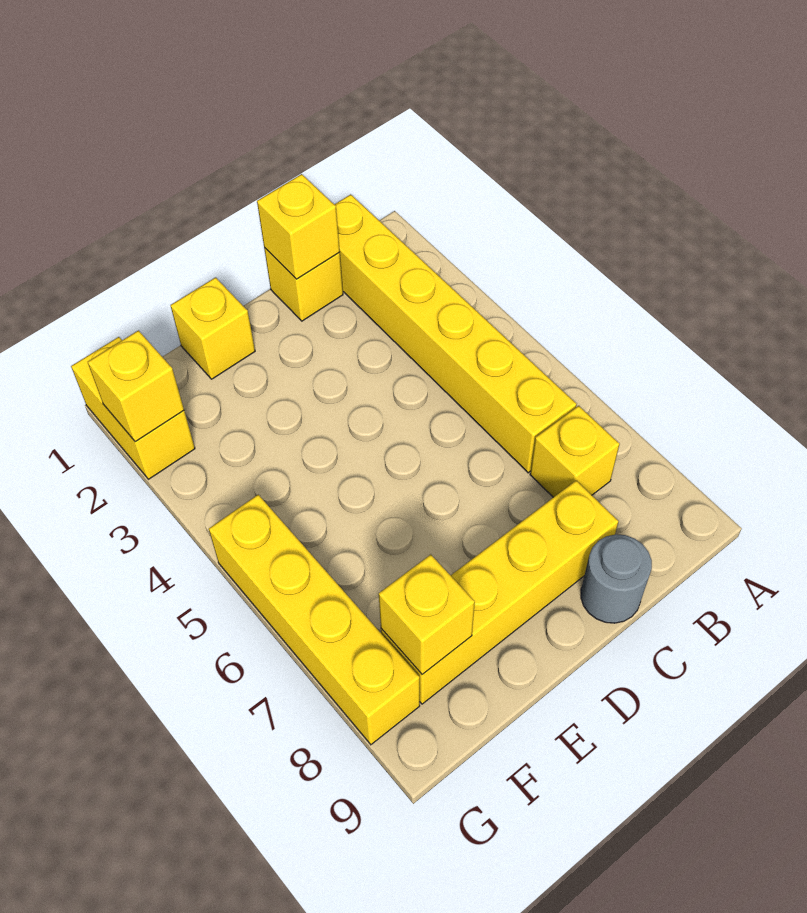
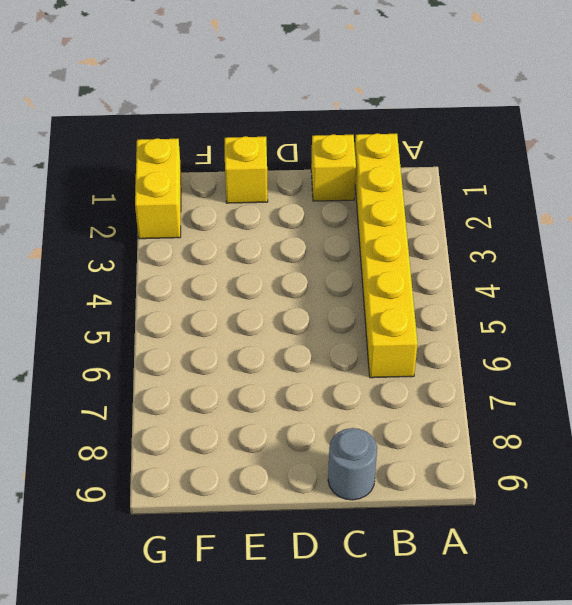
none -> yellow 1x1 brick [530,406,620,497]
none -> yellow 1x4 brick [381,481,618,704]

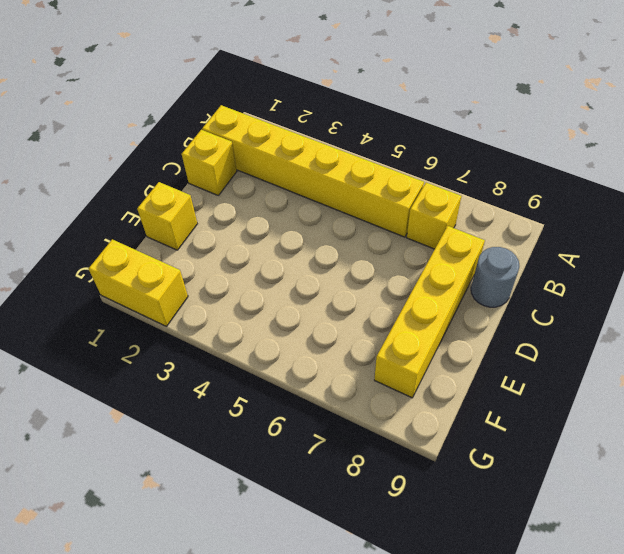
none -> yellow 1x4 brick [209,495,420,745]
none -> yellow 1x1 brick [257,174,340,279]

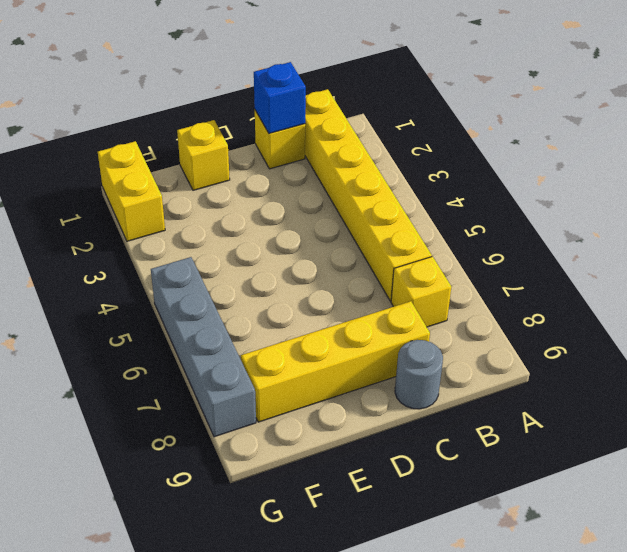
blue 1x1 brick [254,62,306,134] -> yellow 1x1 brick [257,174,340,279]
grey 1x4 brick [151,257,256,437] -> yellow 1x4 brick [209,495,420,745]
none -> yellow 1x1 brick [379,554,475,674]
none -> yellow 1x1 brick [88,331,184,442]

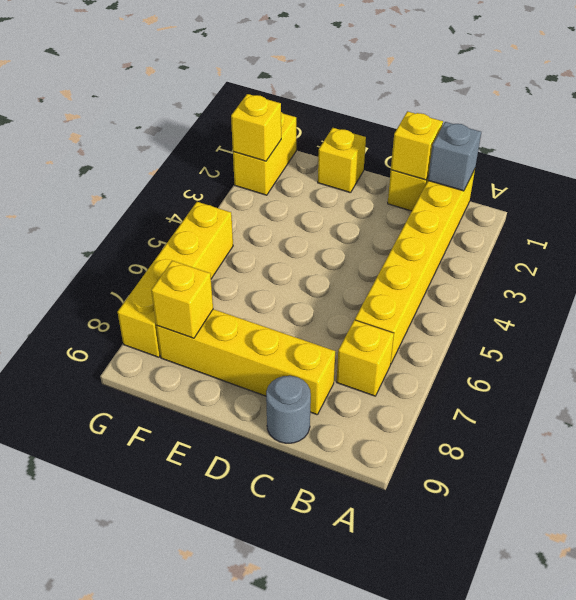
grey 1x1 brick [428,122,481,191] -> none

